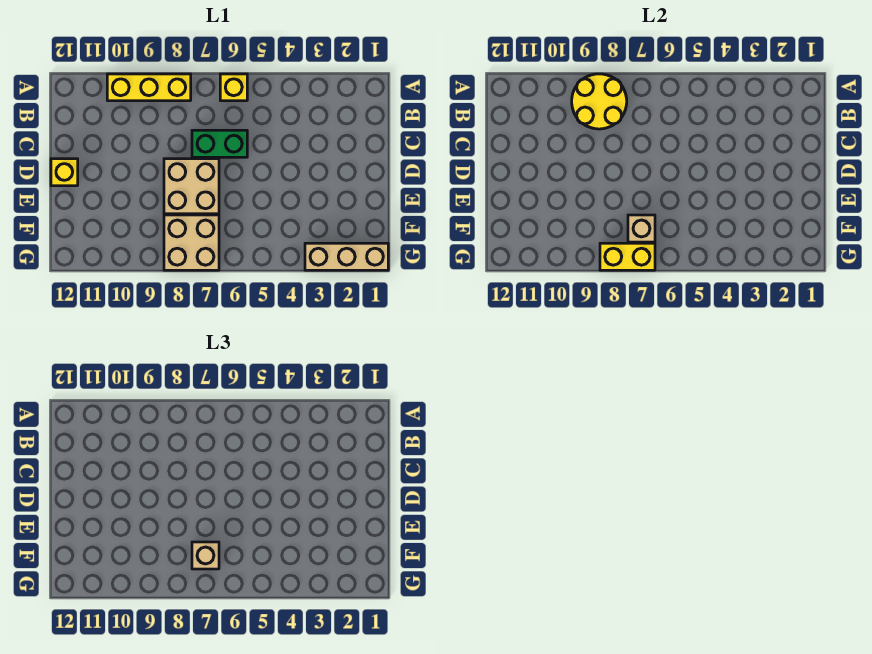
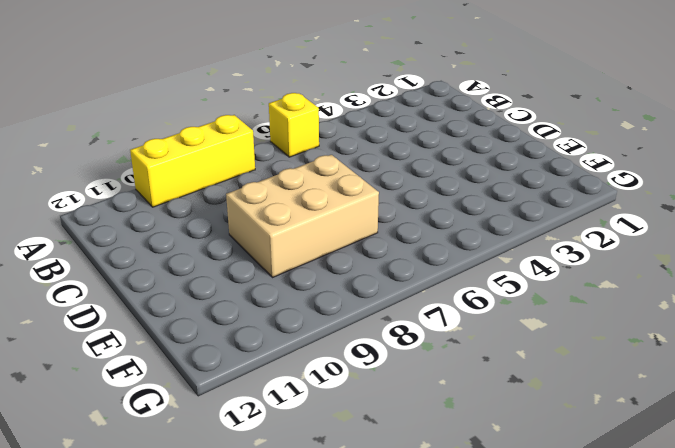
tan 2x3 brick [226,155,379,278] -> tan 2x2 brick [164,159,219,214]
none -> green 1x2 brick [192,130,247,157]
none -> yellow 1x1 brick [51,159,78,186]

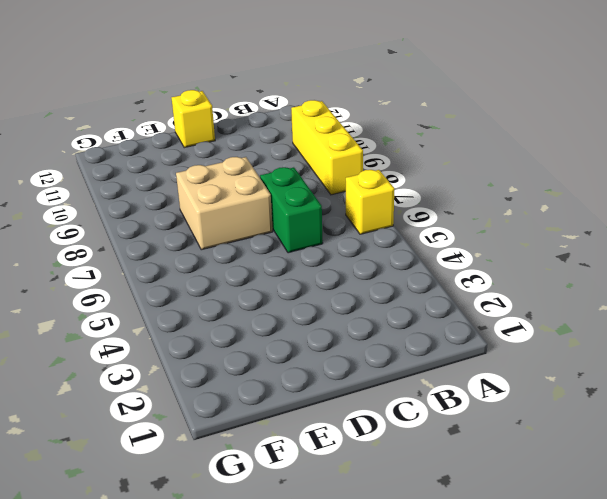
none -> tan 2x2 brick [164,215,219,270]
none -> tan 1x3 brick [305,243,388,270]

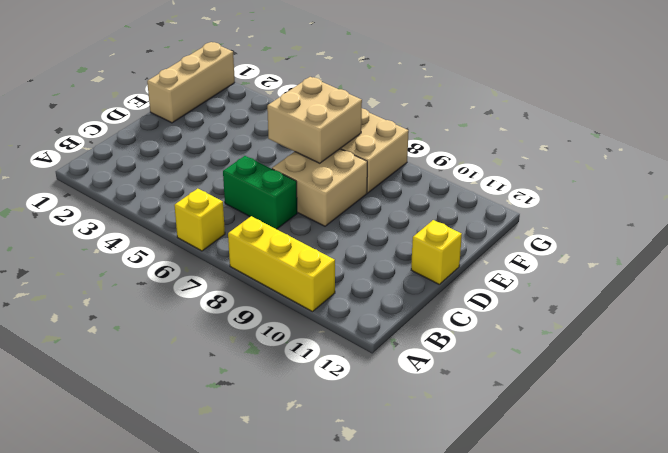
tan 1x3 brick [147,42,235,123] -> tan 1x3 brick turned to [305,243,388,270]
tan 2x2 brick [267,77,362,163] -> tan 1x1 brick [628,215,655,242]
none -> yellow 2x2 round brick [572,74,627,129]
none -> yellow 1x2 brick [600,243,655,270]

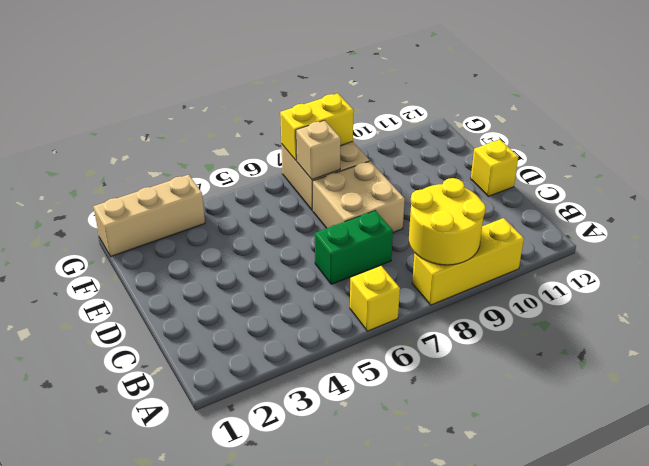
none -> tan 1x1 brick [192,542,219,569]

